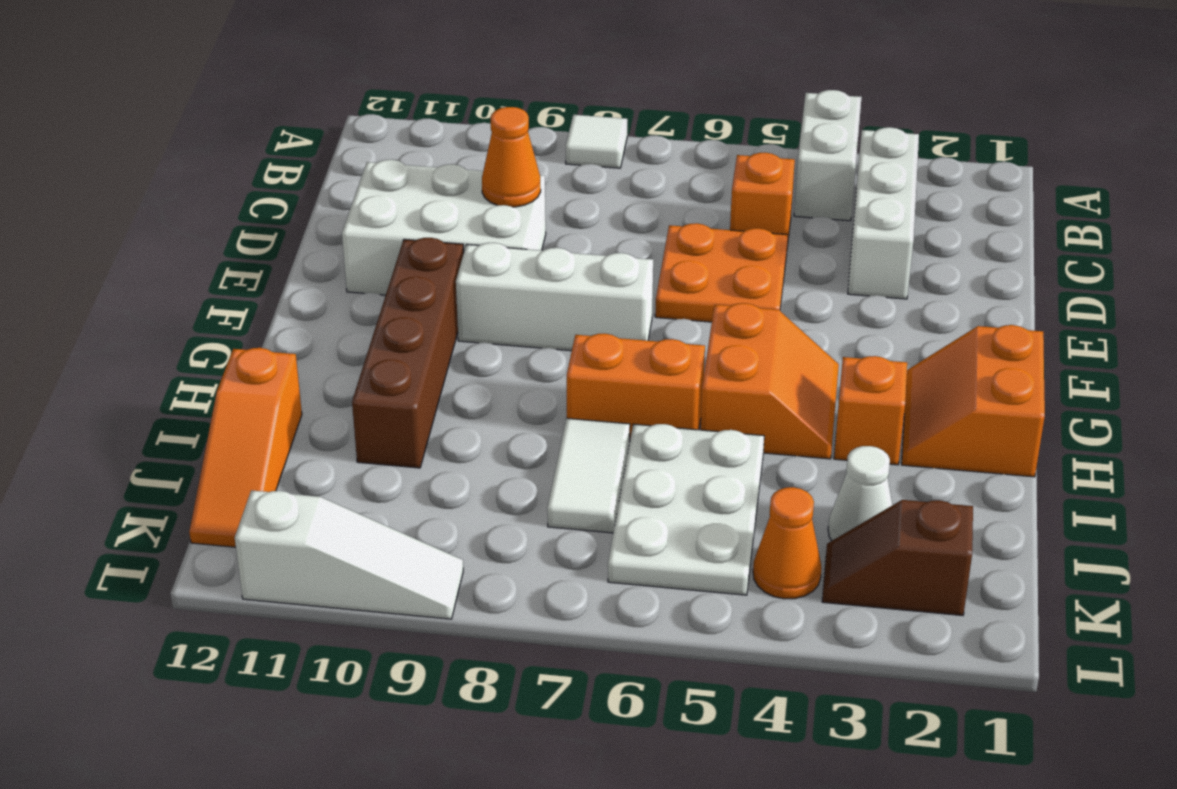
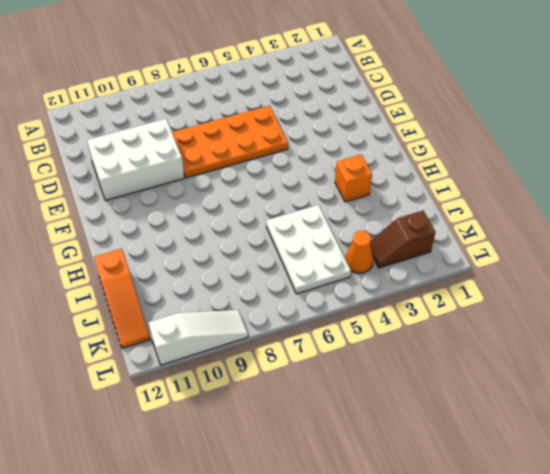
orange 2x4 plate [172,106,288,178] -> orange 2x2 plate [655,223,788,322]
none -> white 1x2 brick [794,90,862,221]
none -> white 1x1 tile [566,115,627,168]
none -> white 1x3 brick [848,127,919,299]

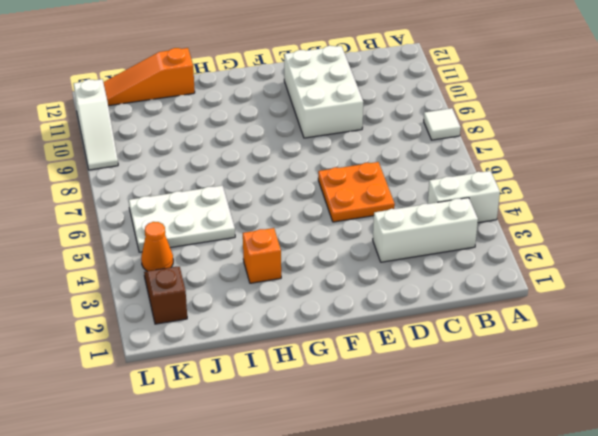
none -> orange 1x1 brick [730,153,795,247]
none -> white 1x3 brick [456,243,653,351]
none -> brown 1x4 brick [352,238,464,468]

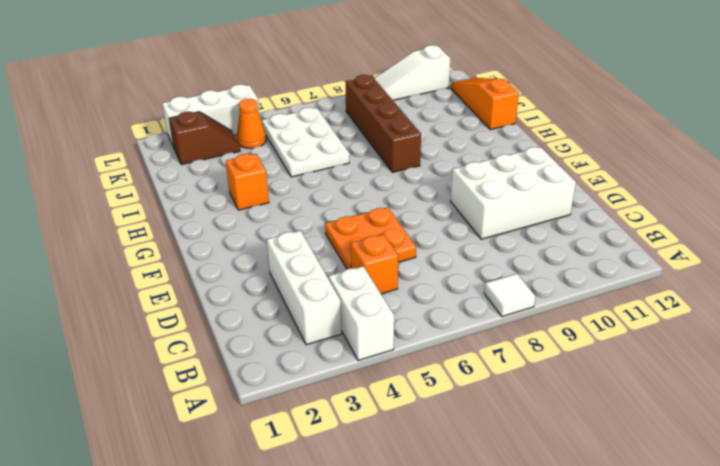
brown 1x4 brick [345,75,421,172] -> brown 1x4 brick moved to [352,238,464,468]
white 1x3 brick [162,84,259,147] -> white 1x3 brick moved to [456,243,653,351]
none -> orange 2x2 slope [902,325,1045,477]
none -> orange 2x2 slope [700,303,839,459]
none -> orange 1x2 brick [566,334,705,439]

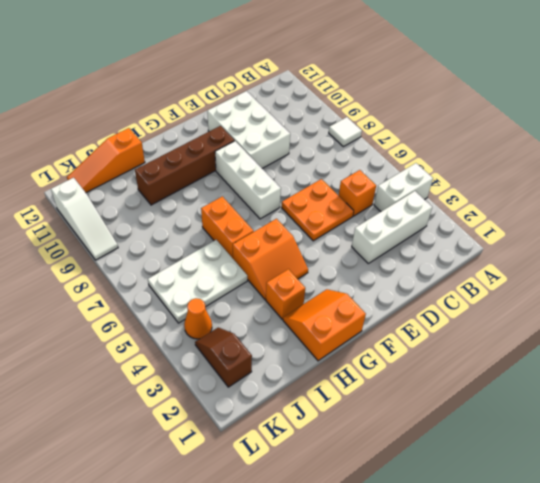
none -> white 1x2 tile [547,418,630,533]
none -> white 1x1 cone [828,446,892,541]
none -> orange 1x1 cone [482,107,541,207]

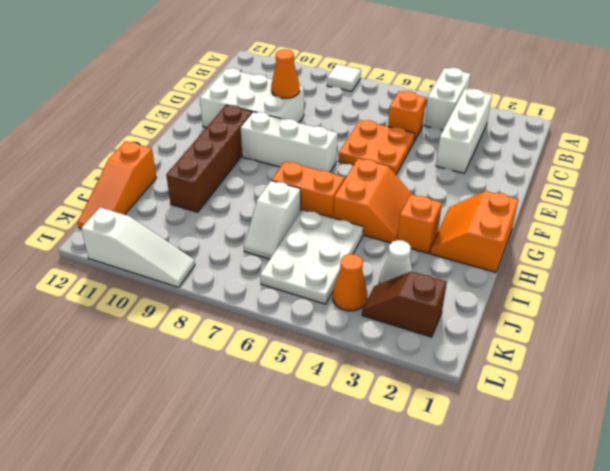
white 1x2 slope [244,181,301,259] -> white 1x2 tile [547,418,630,533]

